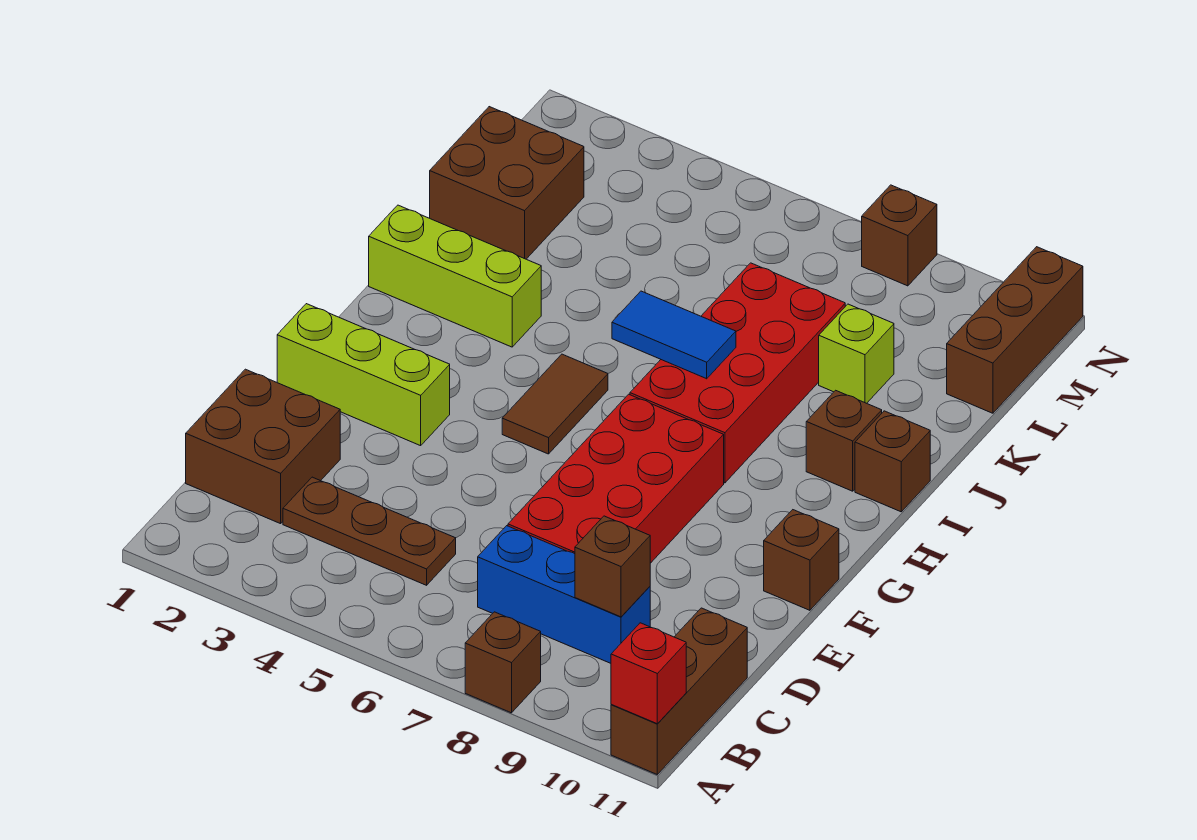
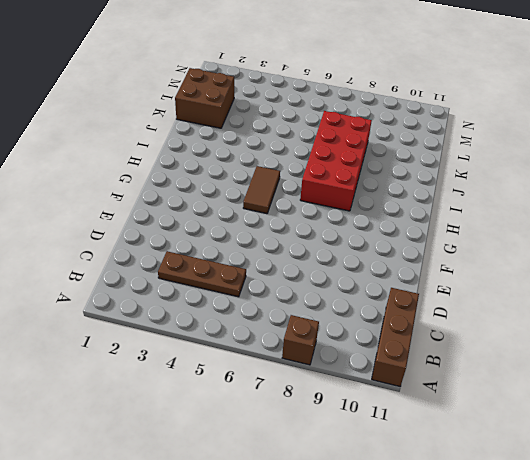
none -> brown 2x2 brick [186,369,340,524]
none -> blue 1x3 brick [478,526,650,663]
none -> red 2x4 brick [508,394,724,563]

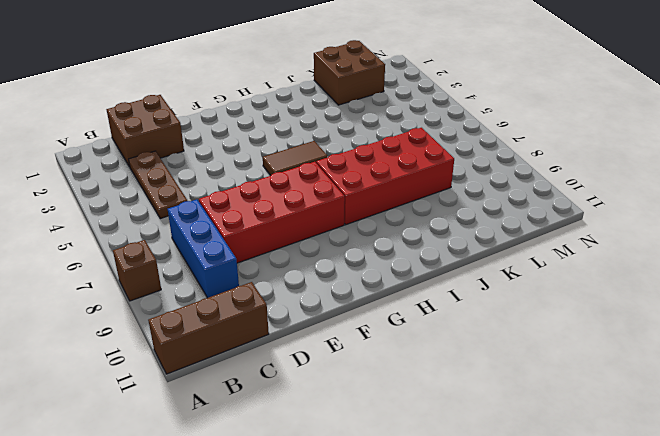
none -> lime 1x3 brick [277,304,450,446]
none -> brown 1x1 brick [764,510,839,610]
none -> lime 1x3 brick [369,205,541,347]

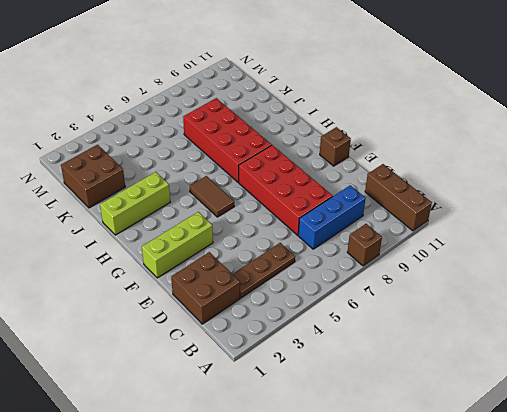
none -> brown 1x1 brick [806,390,882,491]
none -> brown 1x1 brick [855,411,930,512]
none -> lime 1x1 brick [819,304,894,403]

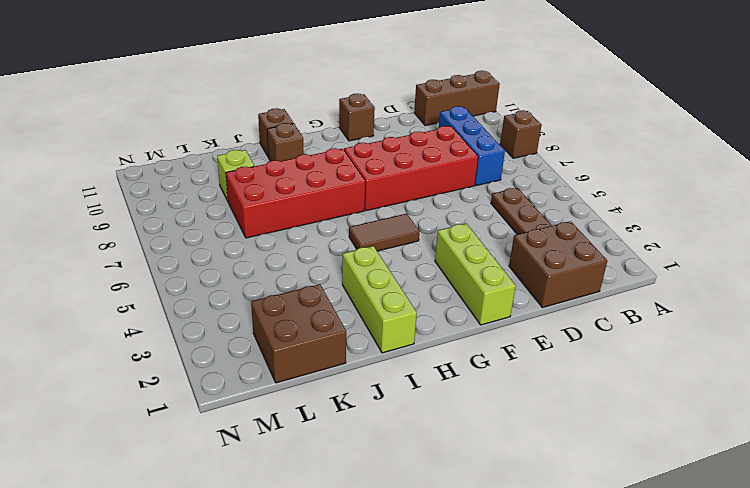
none -> brown 1x3 brick [947,247,1083,413]
none -> brown 1x1 brick [862,185,937,286]
none -> red 1x1 brick [611,623,686,724]

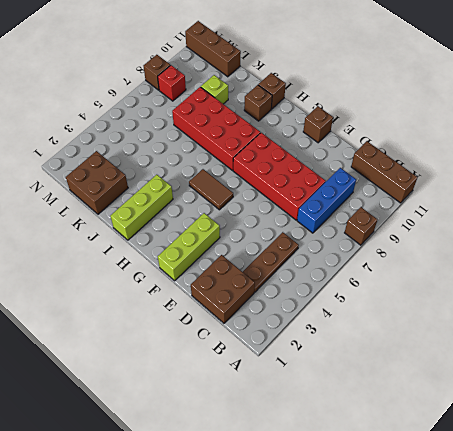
red 1x1 brick [158,65,186,101] -> red 1x1 brick moved to [611,623,686,724]
none -> brown 1x1 brick [575,516,650,617]
none -> blue 1x2 tile [612,291,736,379]

